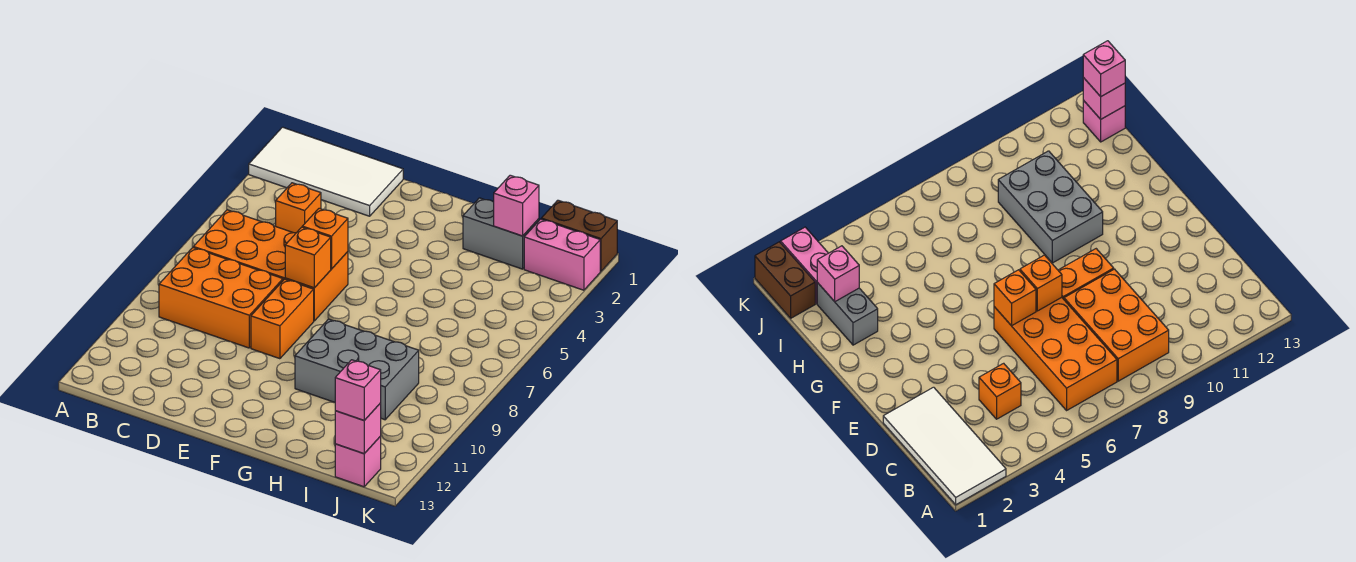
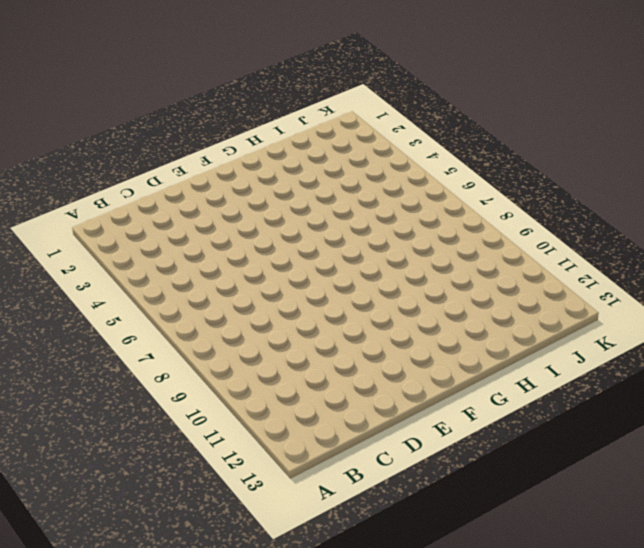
none -> white 2x4 tile [249,127,403,216]
none -> orange 2x4 brick [193,210,348,321]
none -> orange 2x3 brick [159,248,283,348]

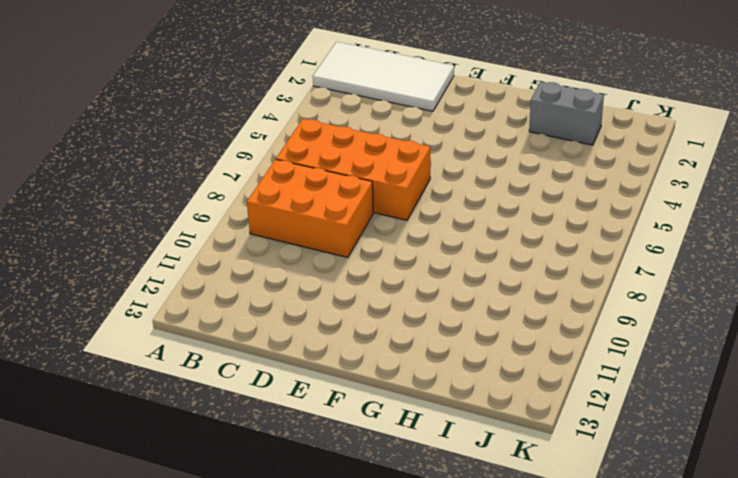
none -> orange 1x1 brick [276,183,321,233]
none -> orange 1x2 brick [251,279,314,359]
none -> grey 2x3 brick [295,319,419,420]

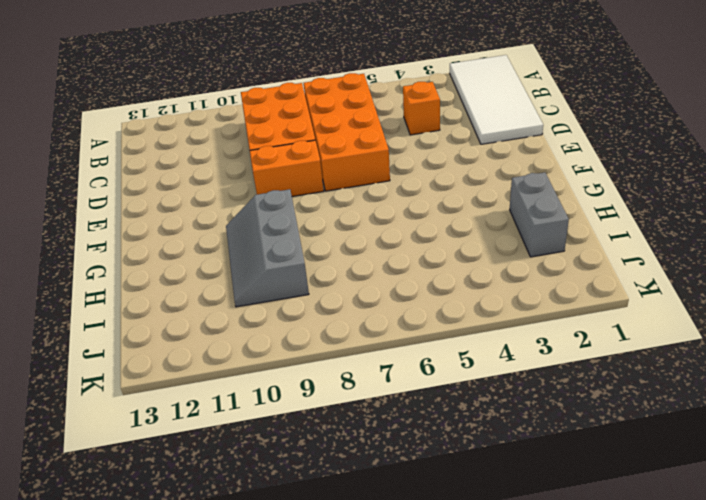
grey 2x3 slope [226,189,309,307] -> grey 2x3 brick [295,319,419,420]
none -> brown 1x2 brick [541,200,617,271]
none -> pink 1x2 brick [524,219,600,290]
none -> pink 1x1 brick [335,436,381,487]

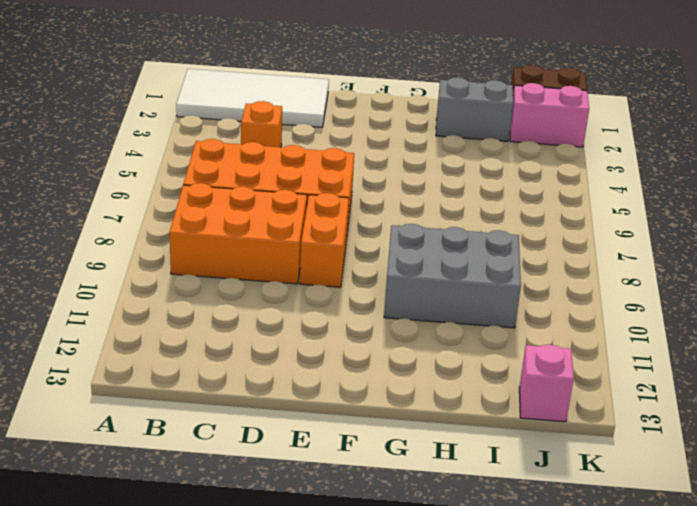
none -> orange 1x1 brick [302,208,348,269]
none -> orange 1x1 brick [285,227,331,288]
none -> pink 1x1 brick [494,175,539,236]

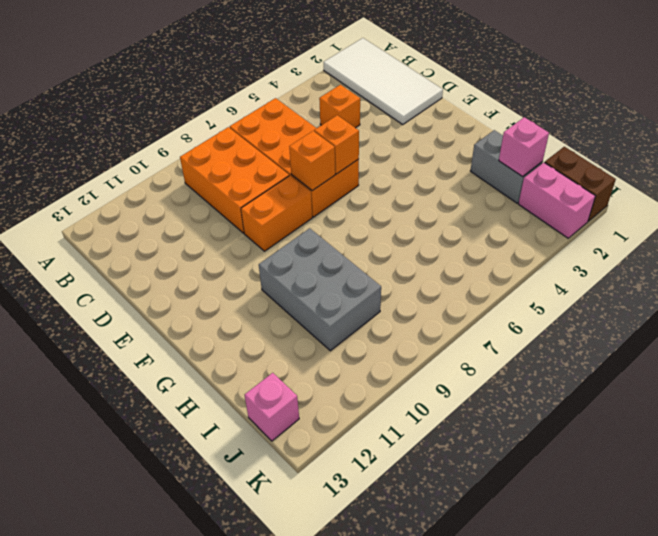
none -> pink 1x1 brick [335,403,381,454]
none -> pink 1x1 brick [335,360,381,420]

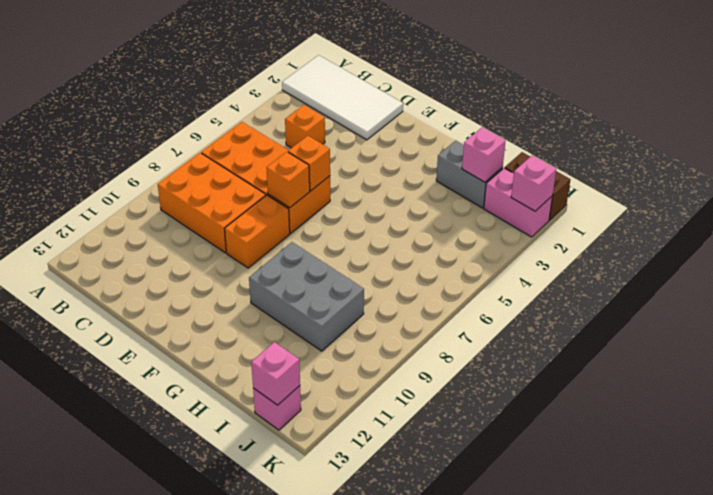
pink 1x1 brick [511,155,556,211] -> pink 1x1 brick moved to [335,360,381,420]

